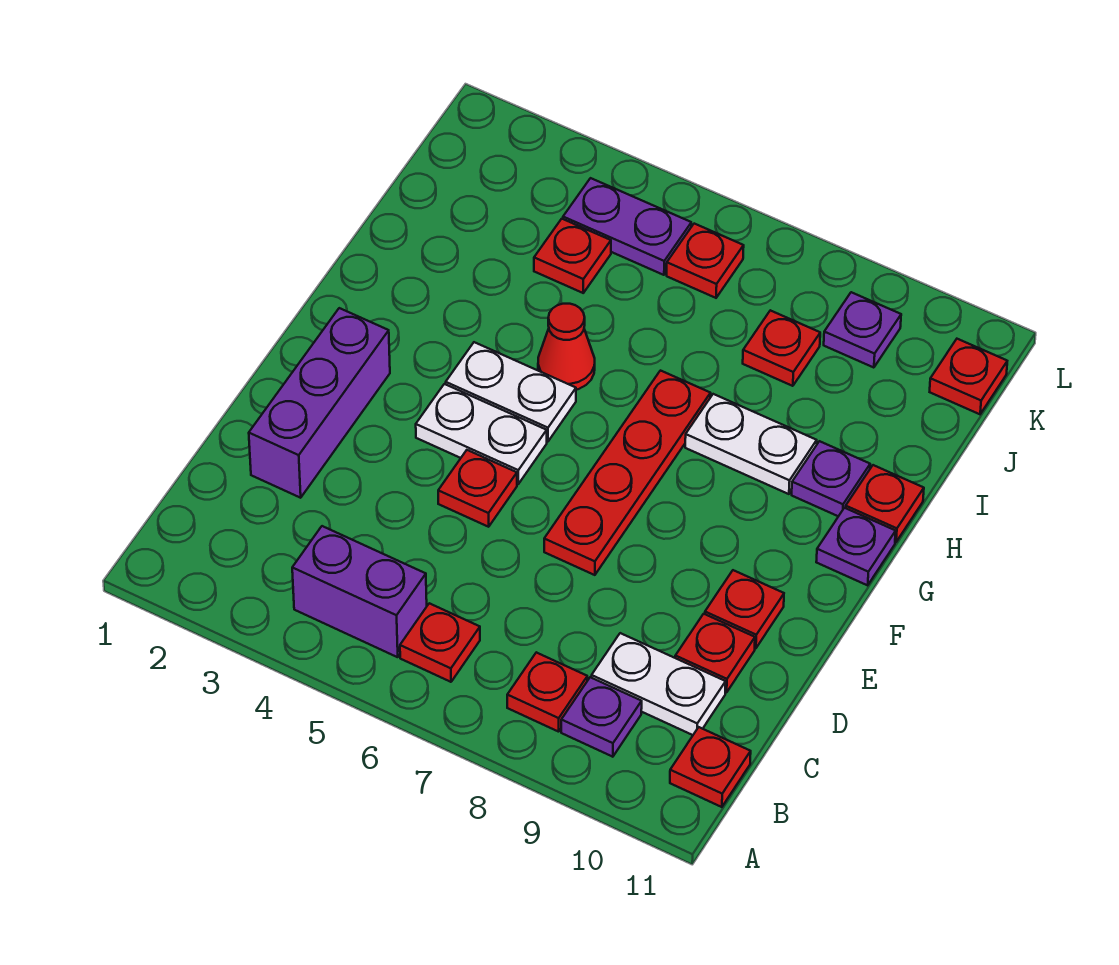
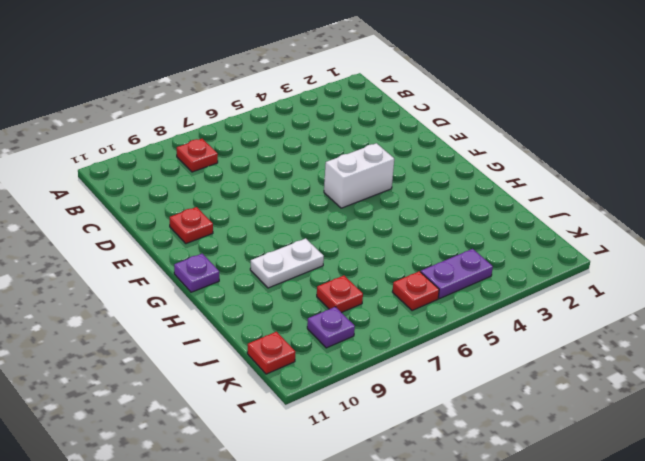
white 1x2 brick [324,143,394,208] -> white 1x2 plate [416,384,547,484]
none -> purple 1x2 brick [292,526,427,657]
none -> red 1x1 plate [400,603,480,682]
none -> purple 1x1 plate [561,677,642,757]

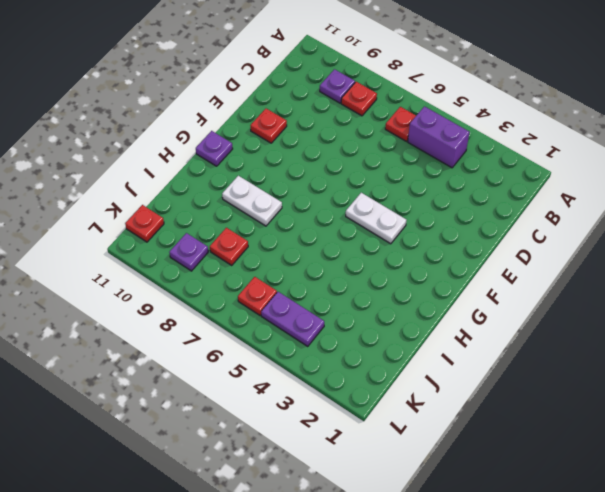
none -> red 1x1 plate [670,727,751,807]
none -> white 1x2 plate [592,633,726,735]
none -> purple 1x3 brick [249,308,390,498]

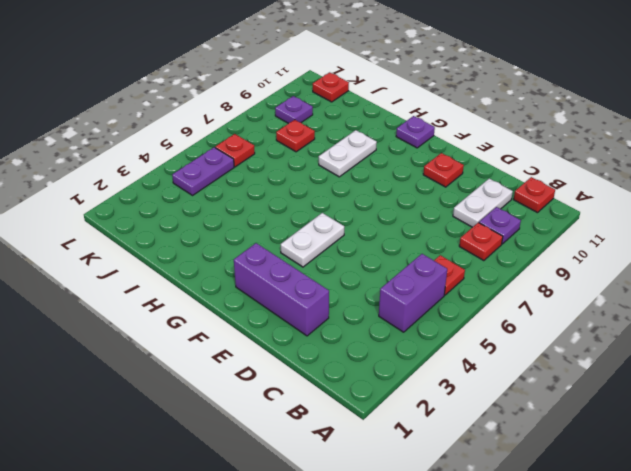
none -> red 1x1 plate [675,614,755,692]
none -> red 1x1 plate [438,450,517,527]
none -> red 1x4 plate [544,371,711,575]

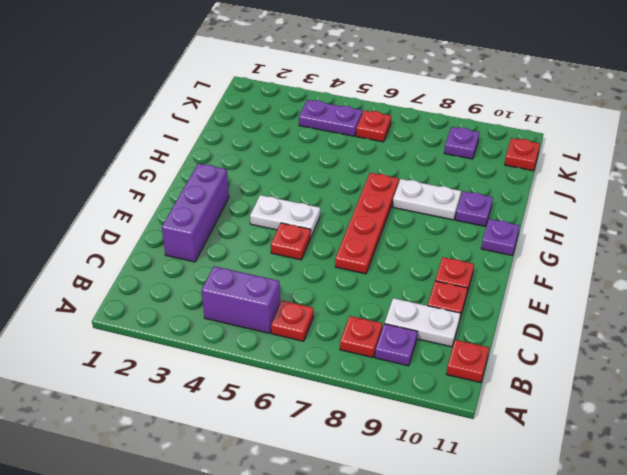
none -> white 1x2 plate [446,342,576,441]
none -> red 1x1 cone [538,304,595,390]
none -> red 1x1 plate [846,465,924,542]

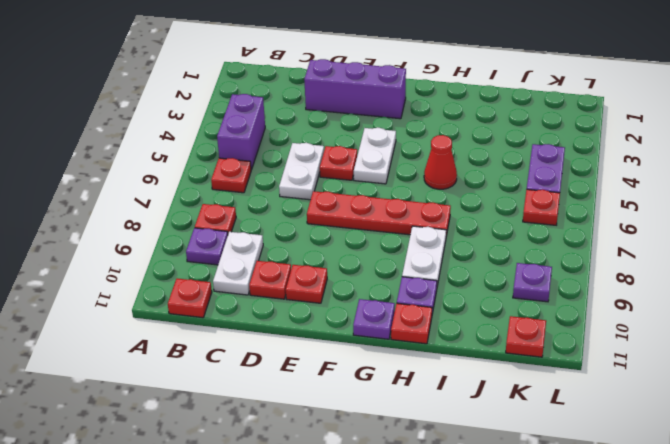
white 1x2 plate [279,143,324,200] -> white 1x2 plate moved to [446,342,576,441]
none -> red 1x1 plate [534,219,611,293]
none -> red 1x1 plate [743,310,820,386]

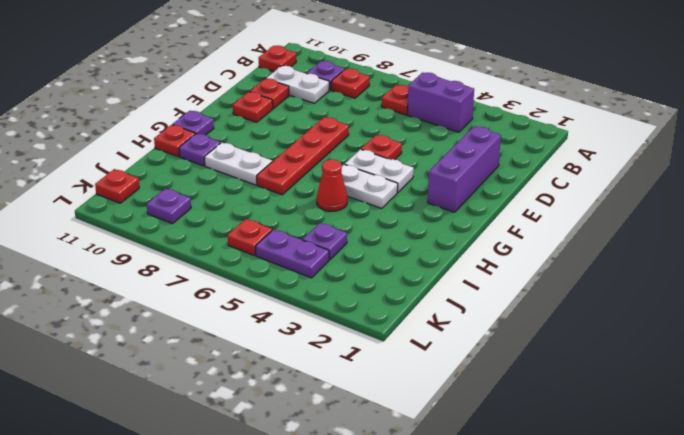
purple 1x1 plate [303,223,347,260] -> red 1x1 plate [534,219,611,293]
none -> red 1x1 plate [743,310,820,386]

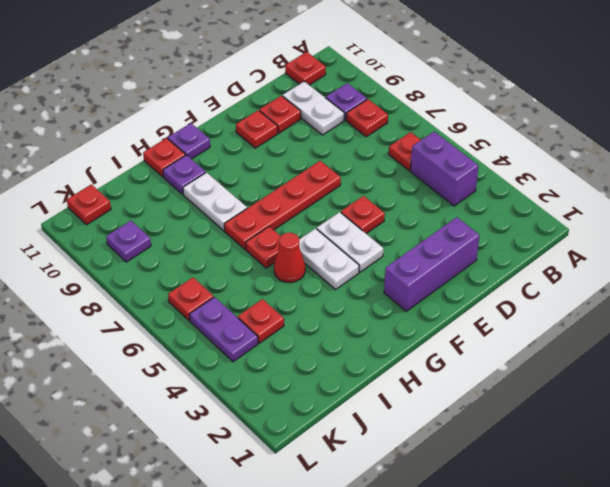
red 1x1 plate [246,227,281,268] -> red 1x1 plate moved to [743,310,820,386]

